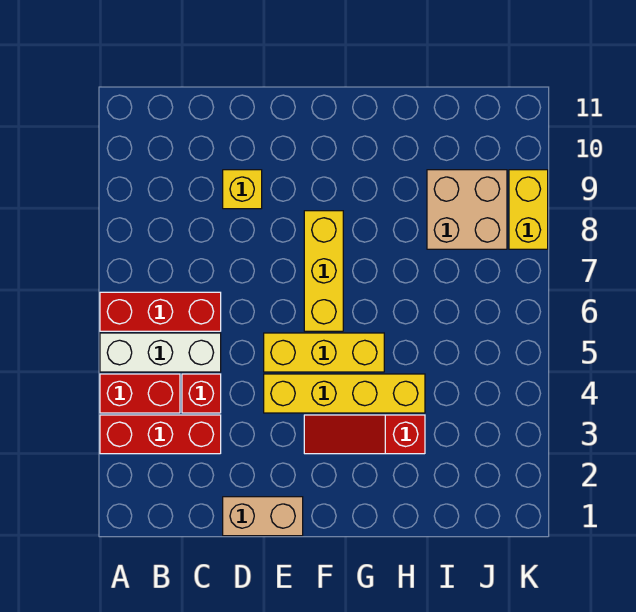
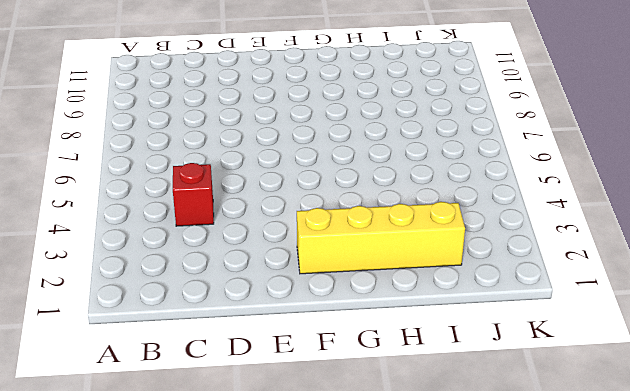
yellow 1x4 brick [297,202,465,274] -> yellow 1x4 brick moved to [264,374,425,413]
none -> red 1x3 brick [100,415,221,454]
none -> red 1x2 brick [100,374,180,413]
none -> white 1x3 brick [100,333,221,372]

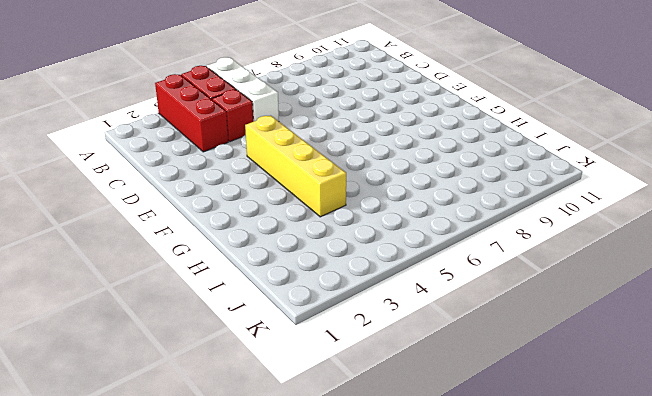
none -> red 1x3 brick [100,292,221,331]
none -> tan 1x2 brick [223,497,303,536]
none -> yellow 1x1 brick [223,170,262,209]

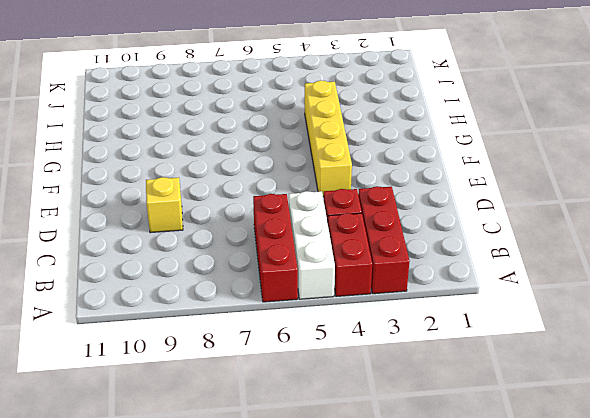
none -> tan 1x2 brick [223,497,303,536]
none -> yellow 1x3 brick [264,333,384,372]
none -> red 1x3 slope [304,415,425,454]

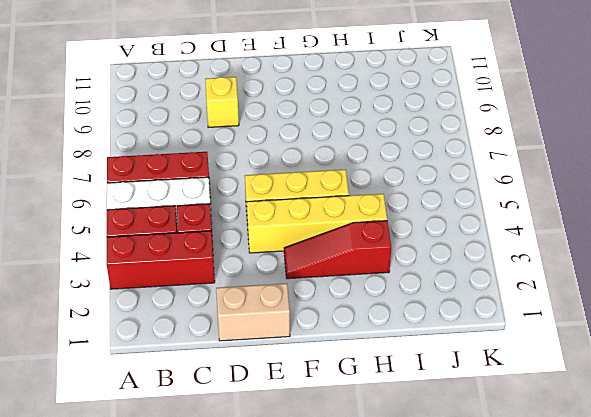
none -> yellow 1x3 brick [304,211,343,331]
none -> tan 2x2 brick [427,170,507,249]
none -> yellow 1x2 brick [509,170,548,249]

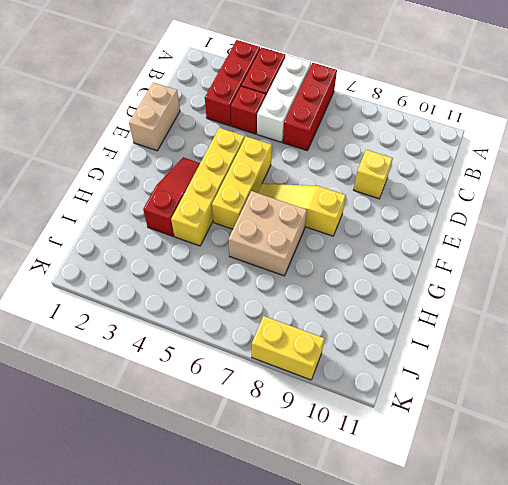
yellow 1x3 slope [258,184,346,236] -> yellow 1x3 brick [304,211,343,331]
tan 2x2 brick [228,191,307,276] -> tan 2x2 brick moved to [427,170,507,249]

